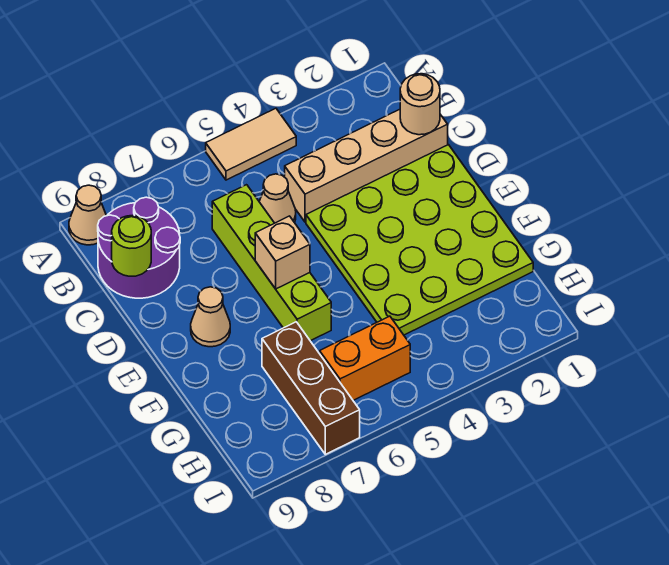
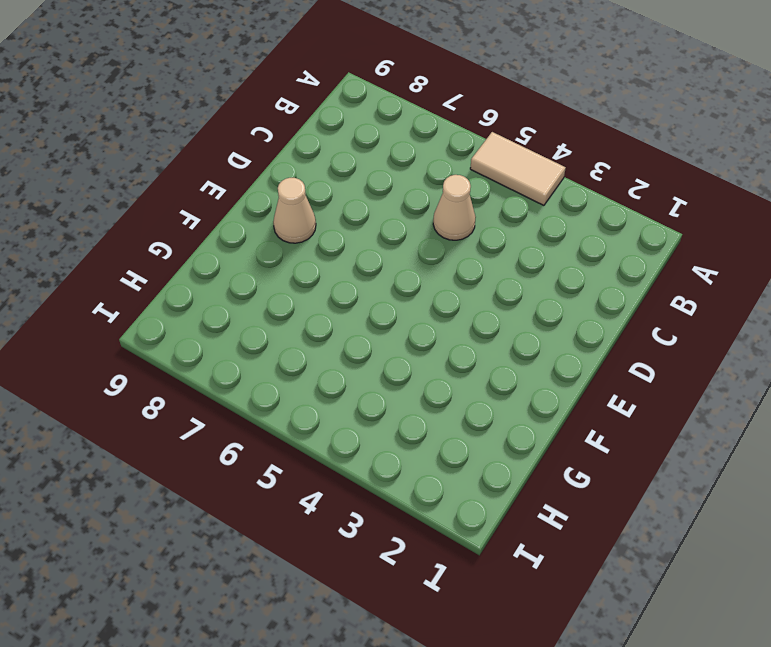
none -> tan 1x1 cone [69,185,106,245]
none -> purple 2x2 round brick [98,197,180,298]
none -> tan 1x4 brick [285,109,448,222]

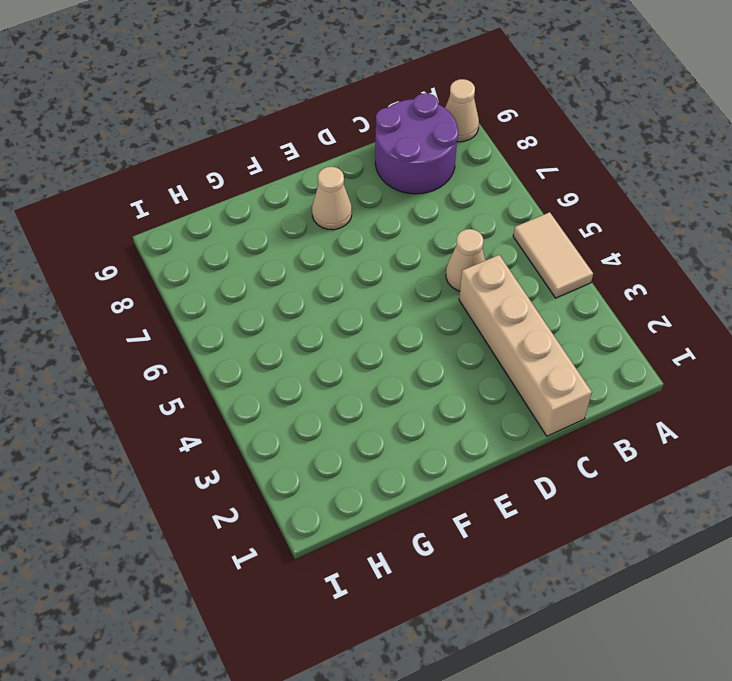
none -> lime 1x4 brick [212,185,331,341]
none -> lime 4x4 plate [306,145,533,335]
none -> brown 1x3 brick [262,322,360,454]

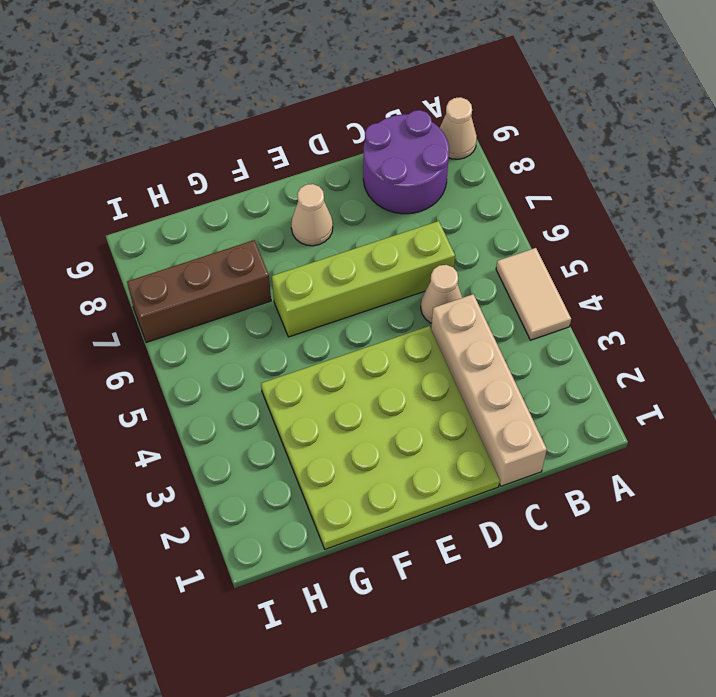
none -> orange 1x2 brick [320,316,410,400]
none -> tan 1x1 round brick [400,74,440,135]
none -> lime 1x1 round brick [112,216,151,276]

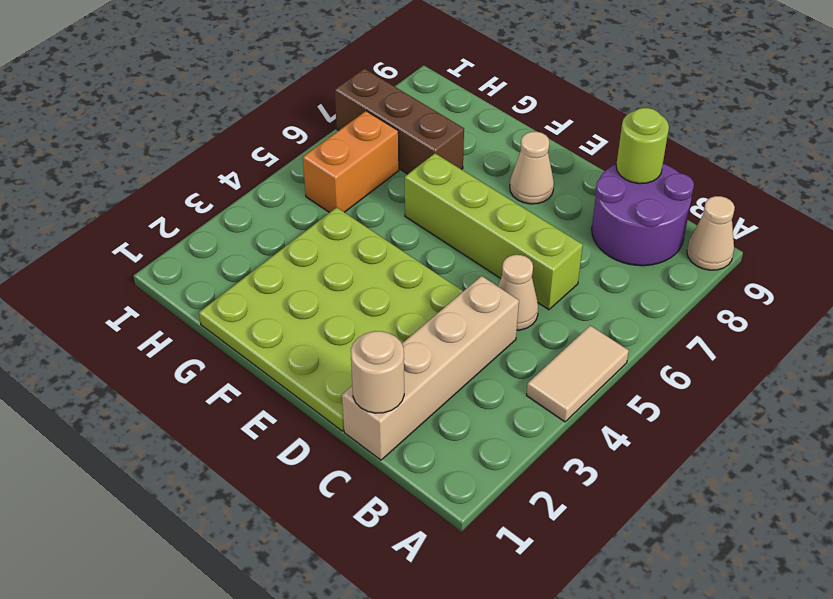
none -> tan 1x1 brick [255,216,310,289]

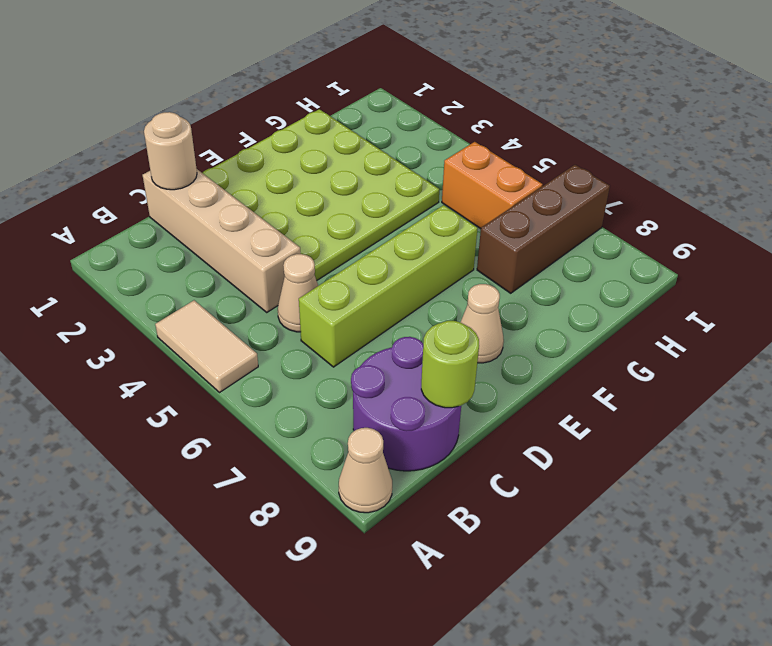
none -> tan 1x1 brick [255,216,310,289]

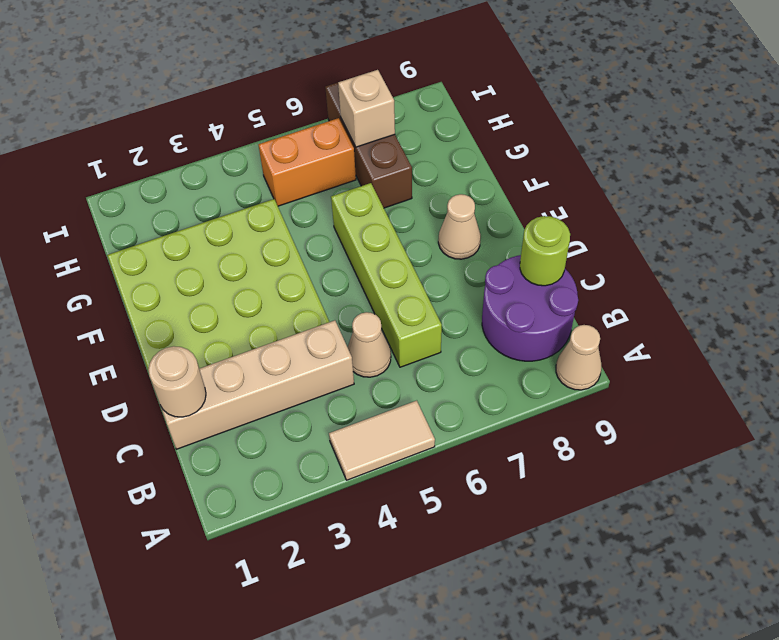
tan 1x1 brick [338,70,395,147] -> tan 1x1 brick moved to [255,216,310,289]

